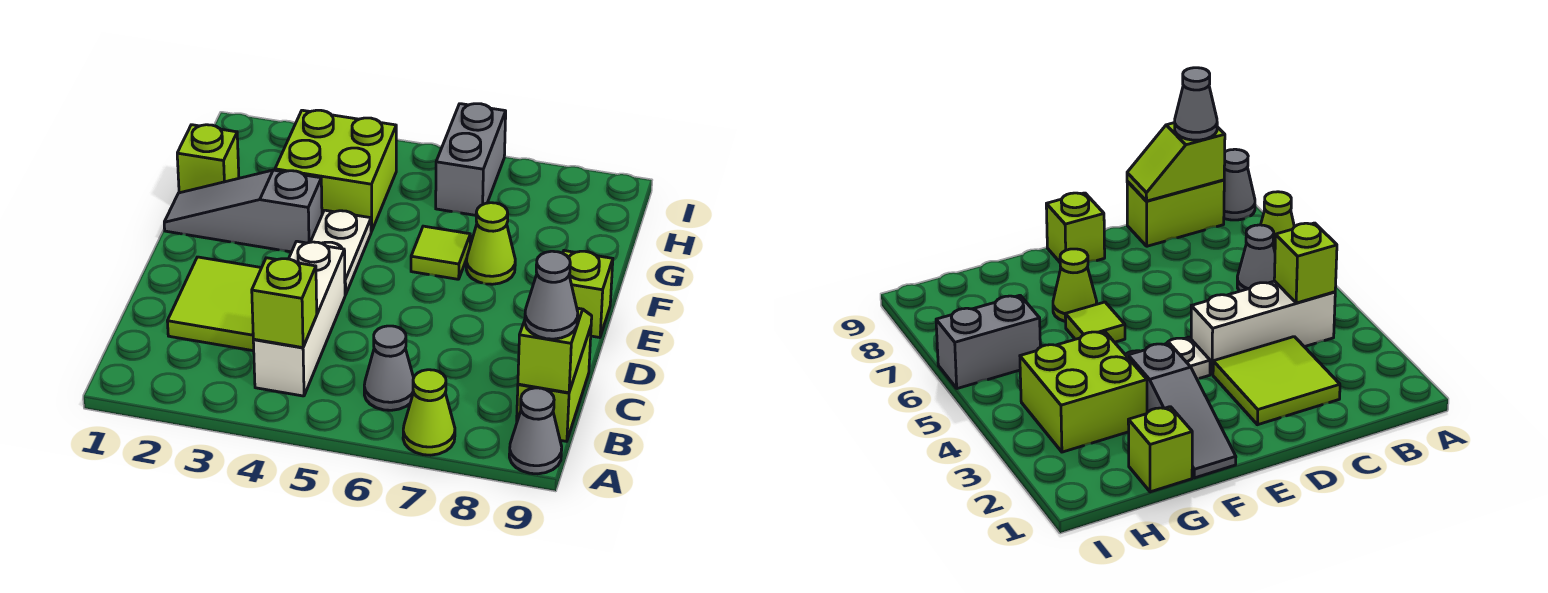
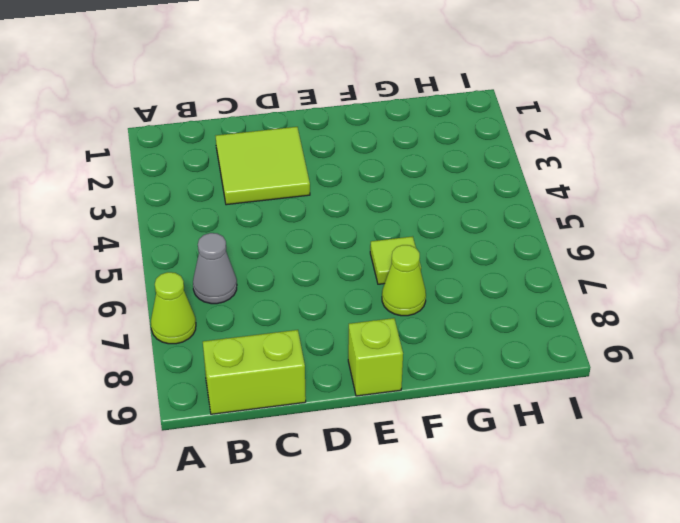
none -> grey 1x1 cone [509,388,562,474]
none -> white 1x3 brick [253,241,345,396]
none -> white 1x2 plate [311,210,371,295]

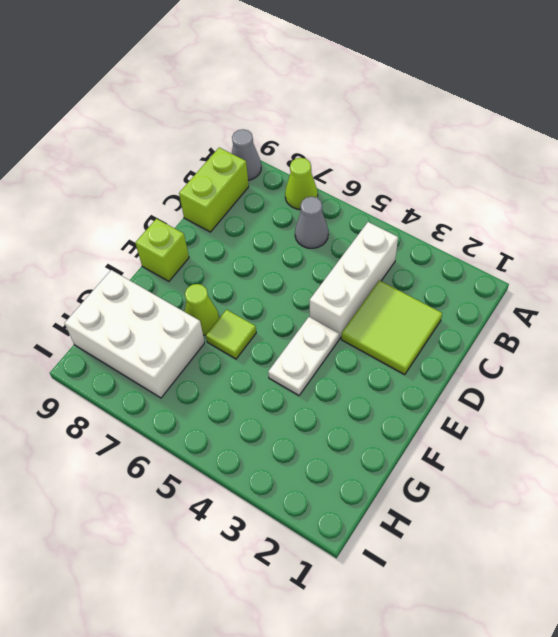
white 2x3 brick [65,270,205,398] -> none
none -> grey 1x3 slope [164,170,322,252]
none -> lime 1x1 brick [177,125,239,193]
none -> lime 2x2 brick [275,110,396,231]

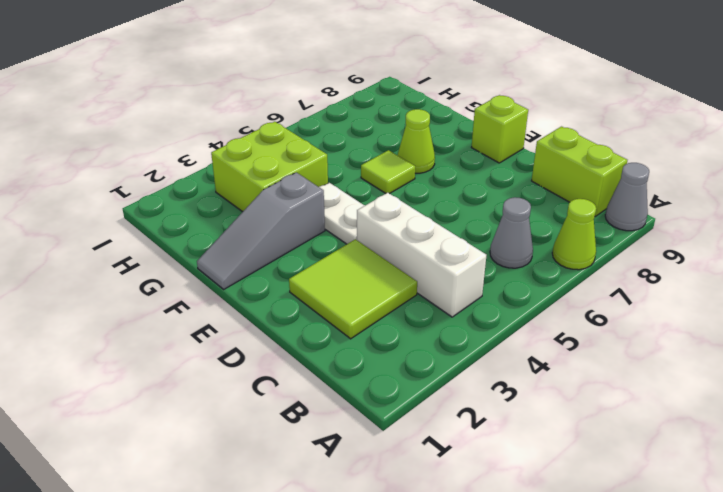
none -> lime 1x1 brick [177,125,239,193]
none -> grey 1x2 brick [436,104,506,215]
none -> lime 1x1 brick [252,258,317,348]

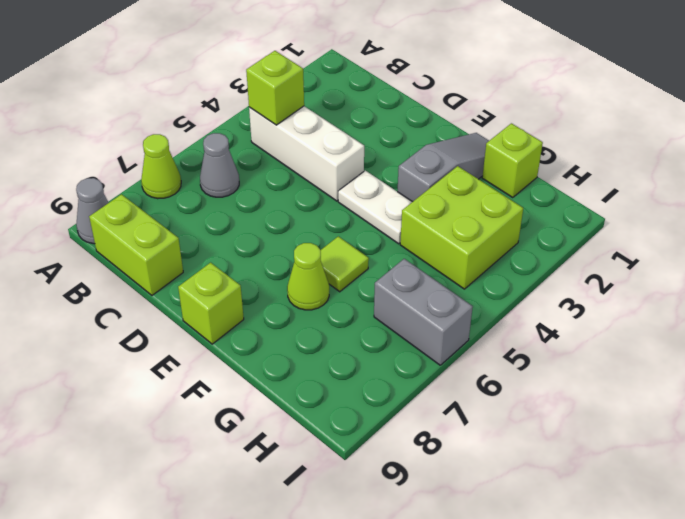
none -> lime 2x2 tile [167,257,261,351]
none -> lime 1x2 slope [518,308,592,393]
none -> grey 1x1 cone [525,251,578,339]

